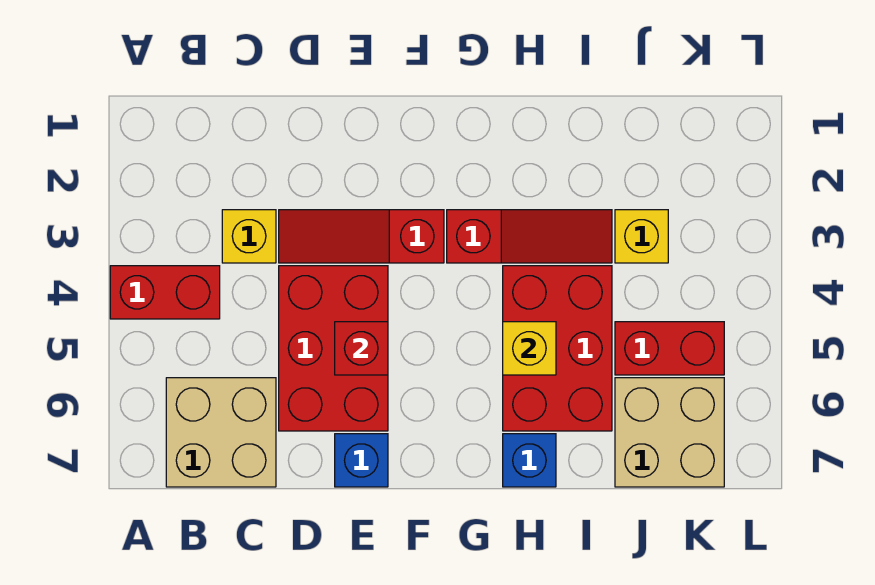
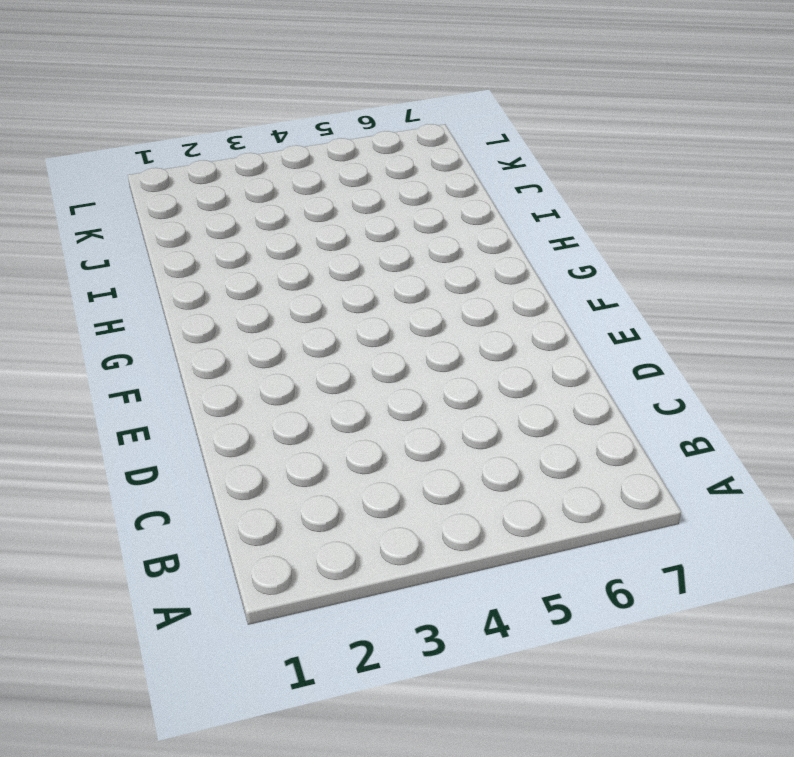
none -> red 1x2 brick [110,266,220,319]
none -> tan 2x2 brick [166,378,276,487]
none -> yellow 1x1 brick [222,210,276,263]

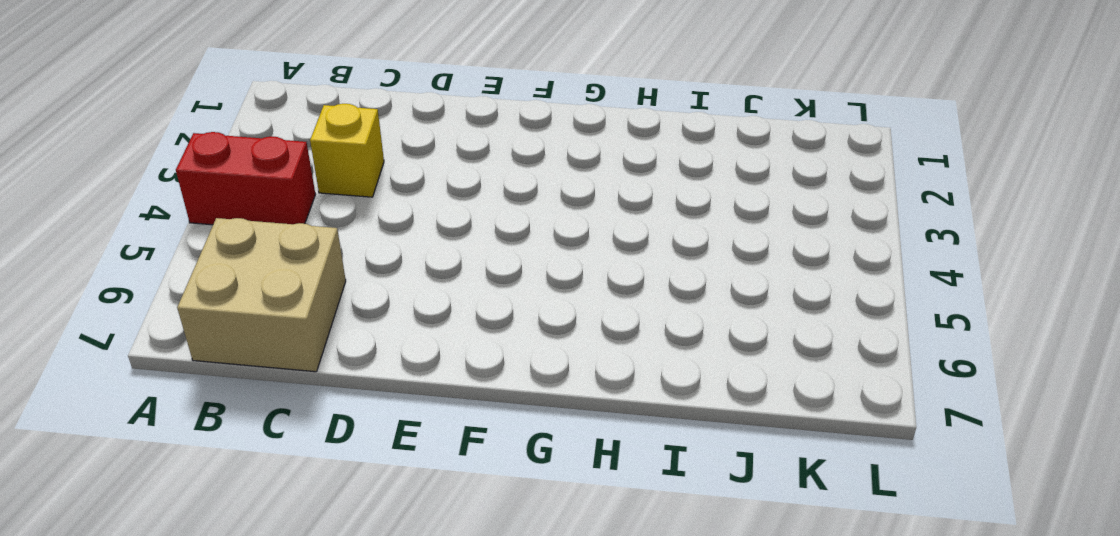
none -> red 1x3 slope [279,210,444,263]
none -> red 2x3 brick [279,266,388,431]
none -> blue 1x1 brick [335,434,388,487]

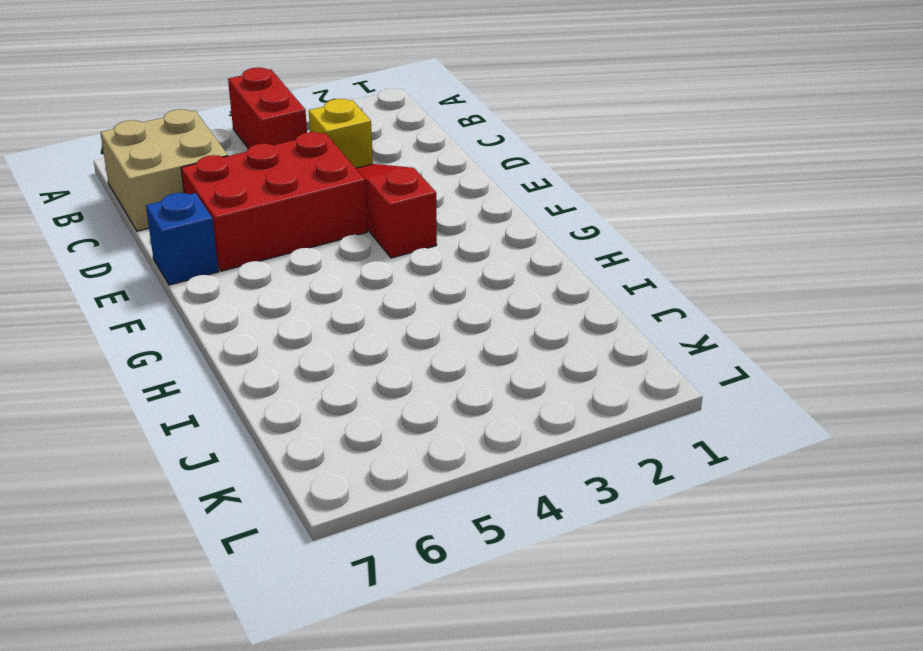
none -> red 1x3 slope [447,210,612,263]
none -> red 2x3 brick [503,266,612,431]
none -> blue 1x1 brick [503,434,556,487]

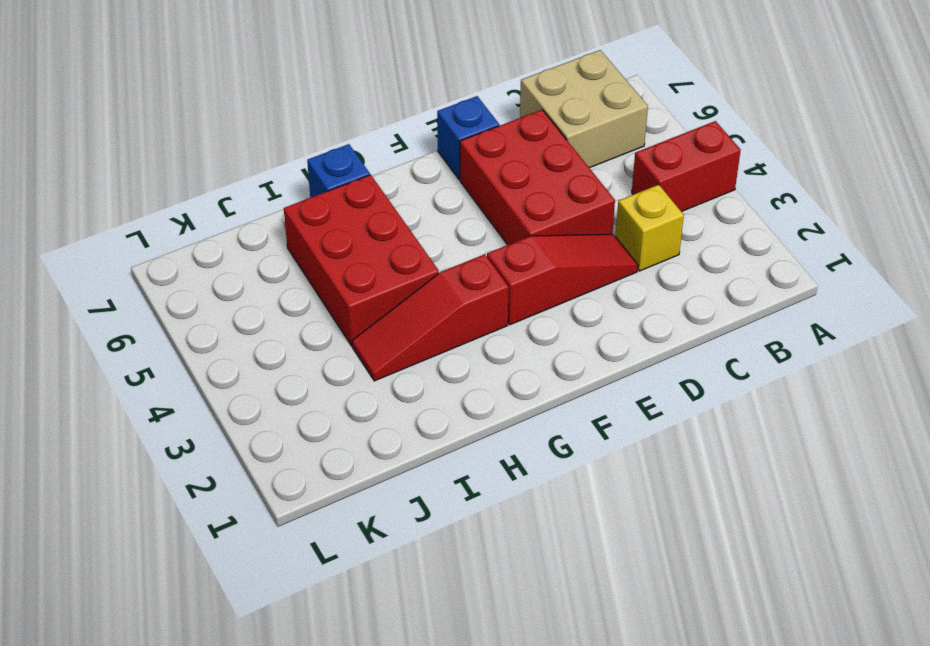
none -> yellow 1x1 brick [615,210,668,263]
none -> red 1x2 brick [615,322,724,375]
none -> tan 2x2 brick [615,378,724,487]

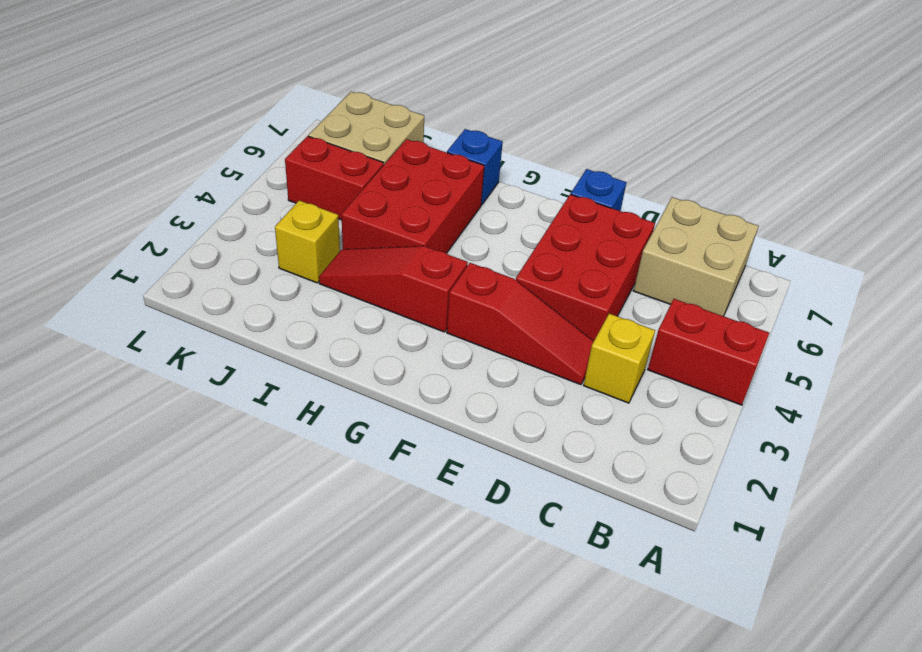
none -> red 1x1 brick [335,322,388,375]
none -> yellow 1x1 brick [503,322,556,375]

